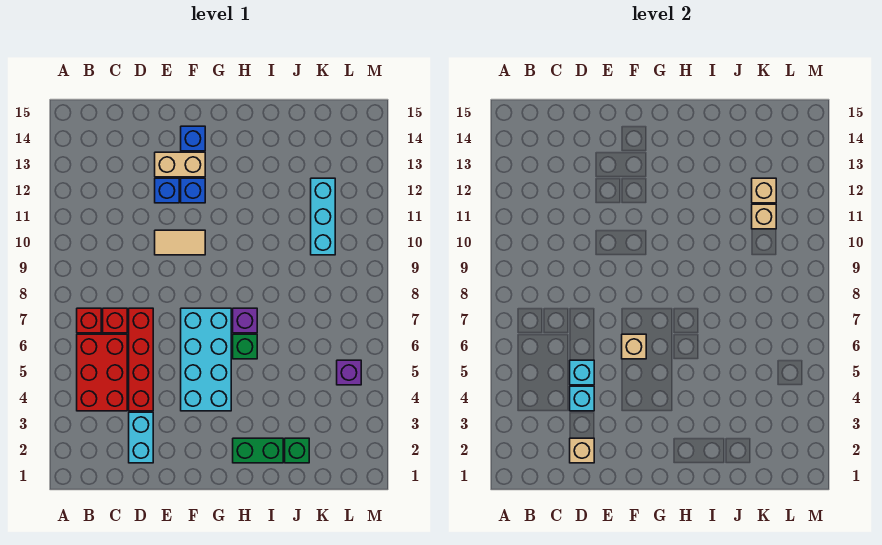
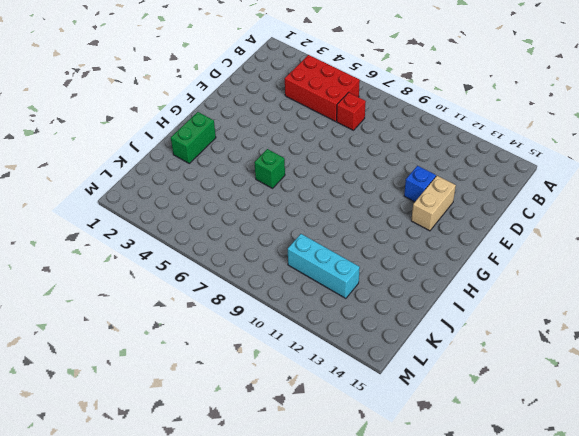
none -> red 1x1 brick [77,308,101,333]
none -> cyan 1x2 brick [129,412,153,463]
none -> red 1x4 brick [129,308,153,411]

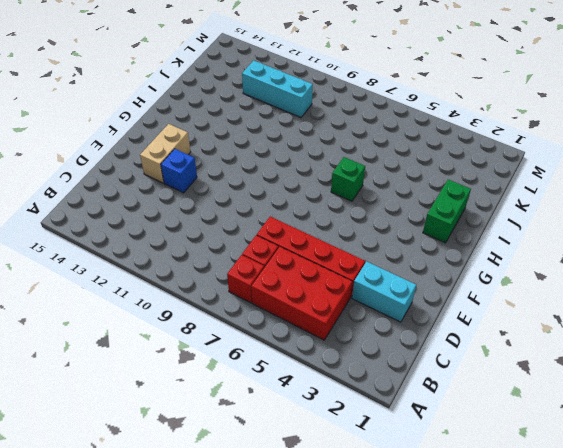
none -> tan 1x2 tile [155,230,205,255]
none -> cyan 2x4 brick [181,308,231,411]
none -> blue 1x1 brick [181,178,205,203]

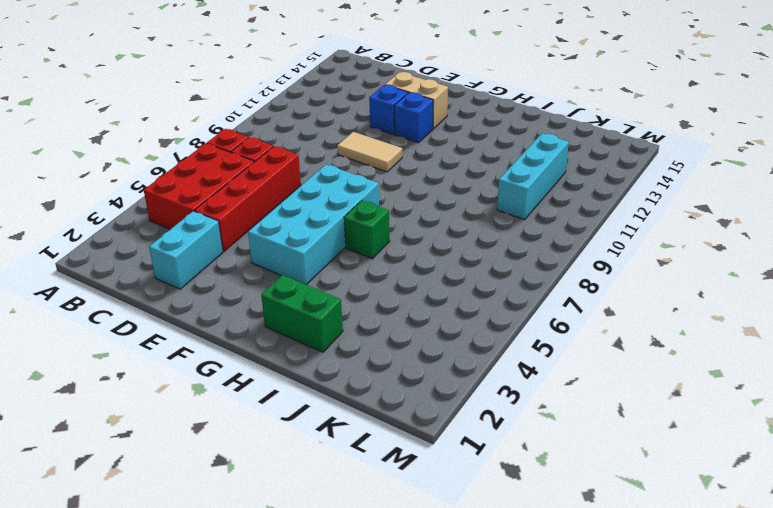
none -> blue 1x1 brick [181,126,205,151]
none -> purple 1x1 brick [233,308,257,333]
none -> green 1x1 brick [285,438,309,463]

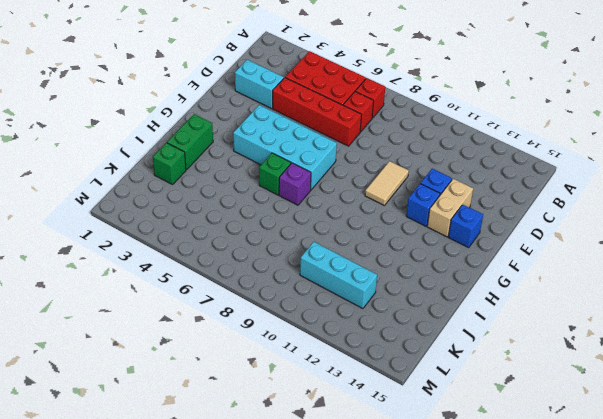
none -> purple 1x1 brick [337,360,361,385]
none -> tan 1x1 brick [570,438,594,463]
none -> cyan 1x1 brick [570,386,594,411]

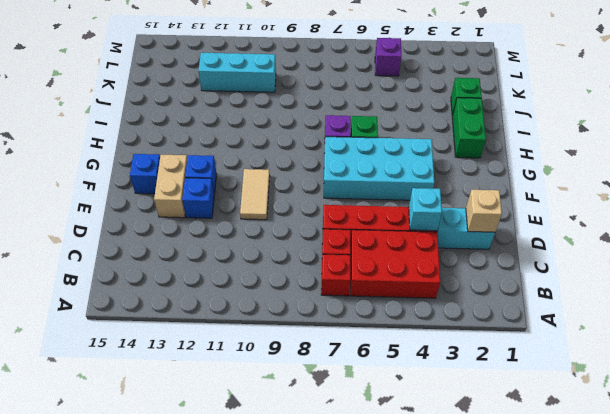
none -> cyan 1x1 brick [570,360,594,385]
none -> tan 1x1 brick [622,334,646,359]
none -> tan 1x1 brick [752,204,776,229]

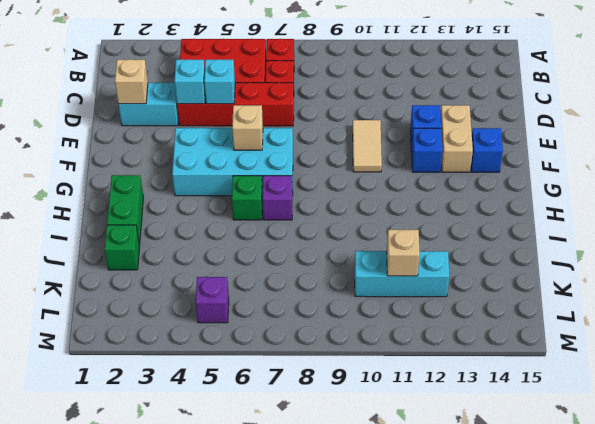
none -> tan 1x1 brick [752,178,776,203]

